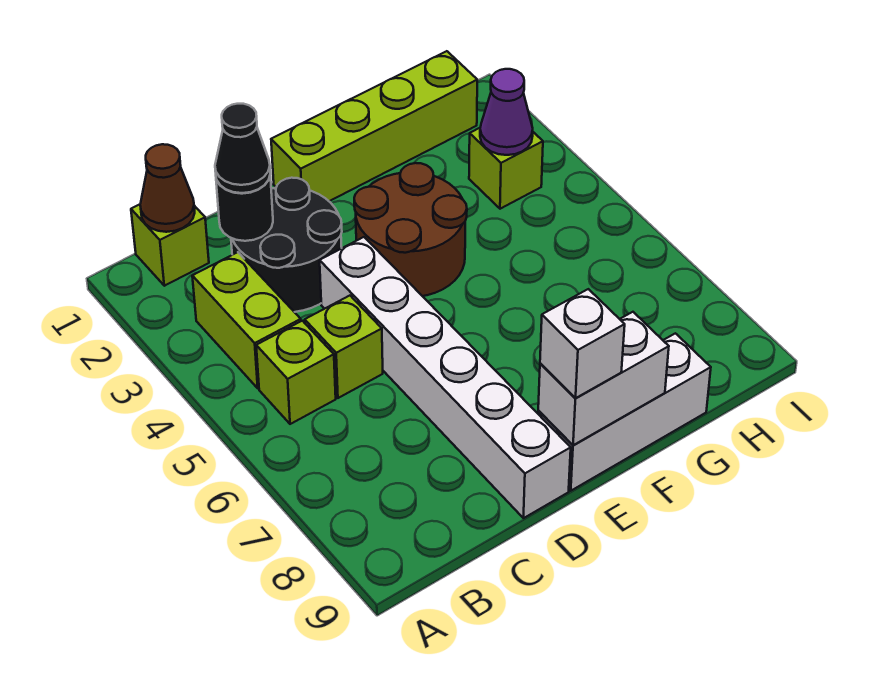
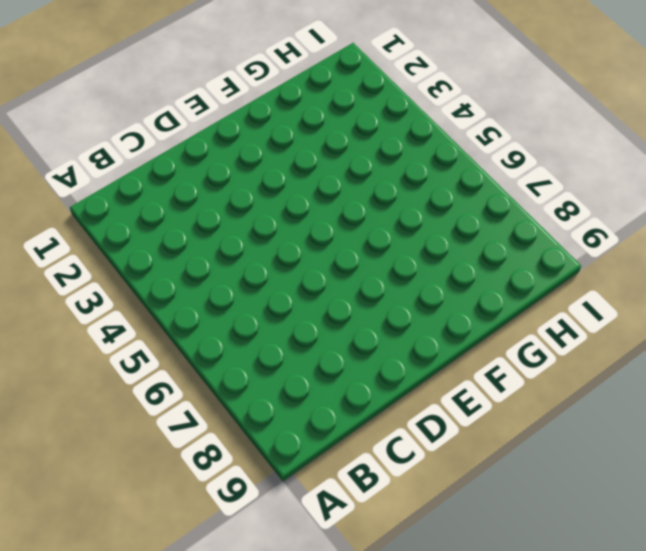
none -> lime 1x1 brick [131,204,209,286]
none -> lime 1x2 brick [192,252,301,388]
none -> lime 1x1 brick [256,321,336,424]

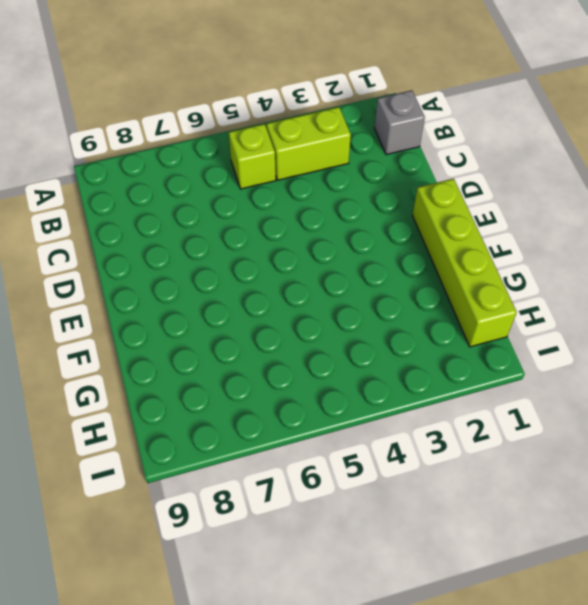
grey 1x1 brick [374,90,425,155] -> lime 1x1 brick [131,204,209,286]
none -> black 2x2 round brick [231,178,342,312]
none -> lime 1x1 brick [305,296,383,398]
none -> white 1x6 brick [320,237,571,518]

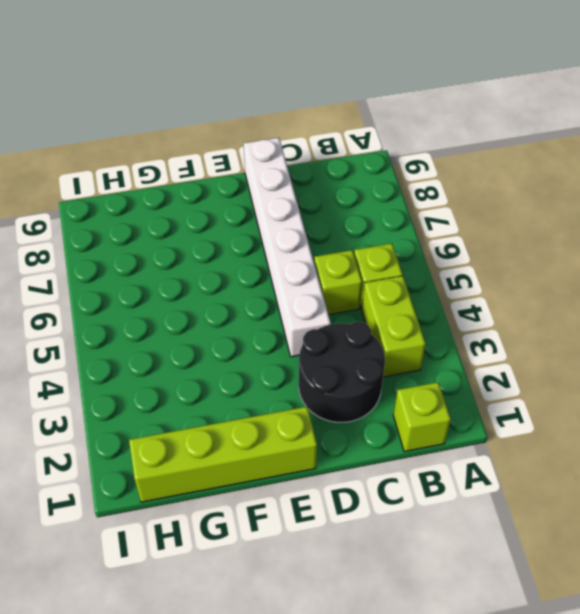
none -> brown 2x2 round brick [354,163,467,296]
none -> white 1x3 brick [538,333,711,491]
none -> lime 1x1 brick [469,128,543,209]

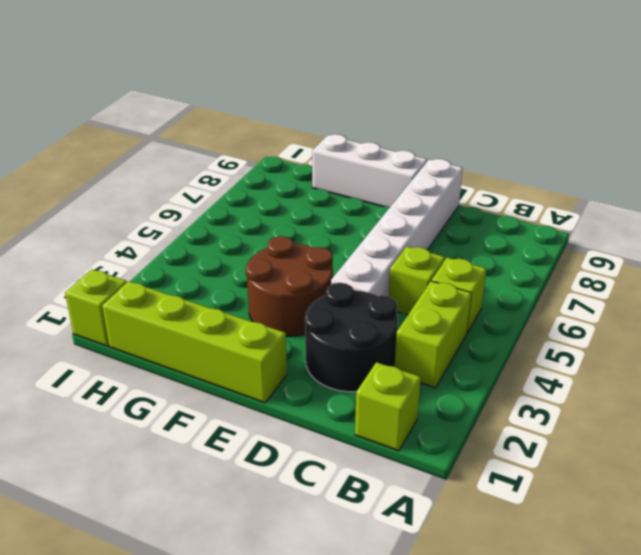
lime 1x1 brick [65,270,127,346] -> lime 1x1 brick moved to [469,128,543,209]
none -> brown 1x1 cone [140,144,195,232]
none -> black 1x1 round brick [216,176,273,241]
none -> white 1x2 brick [538,312,669,445]

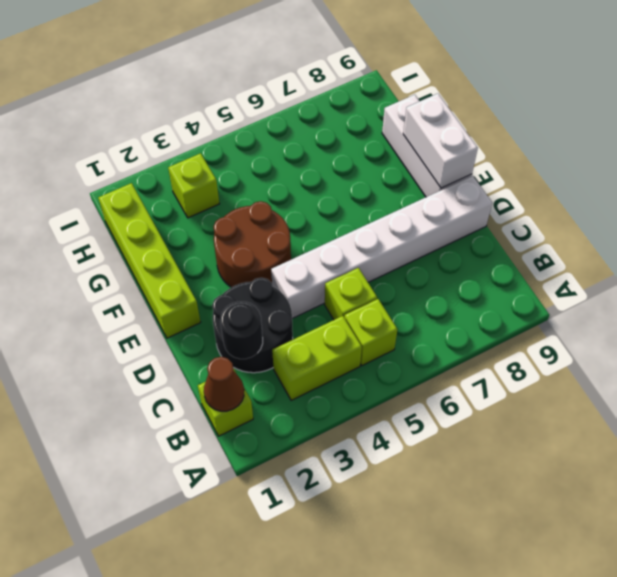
none -> purple 1x1 cone [480,69,533,155]
none -> black 1x1 cone [215,104,270,193]
none -> white 1x1 brick [540,289,625,398]

